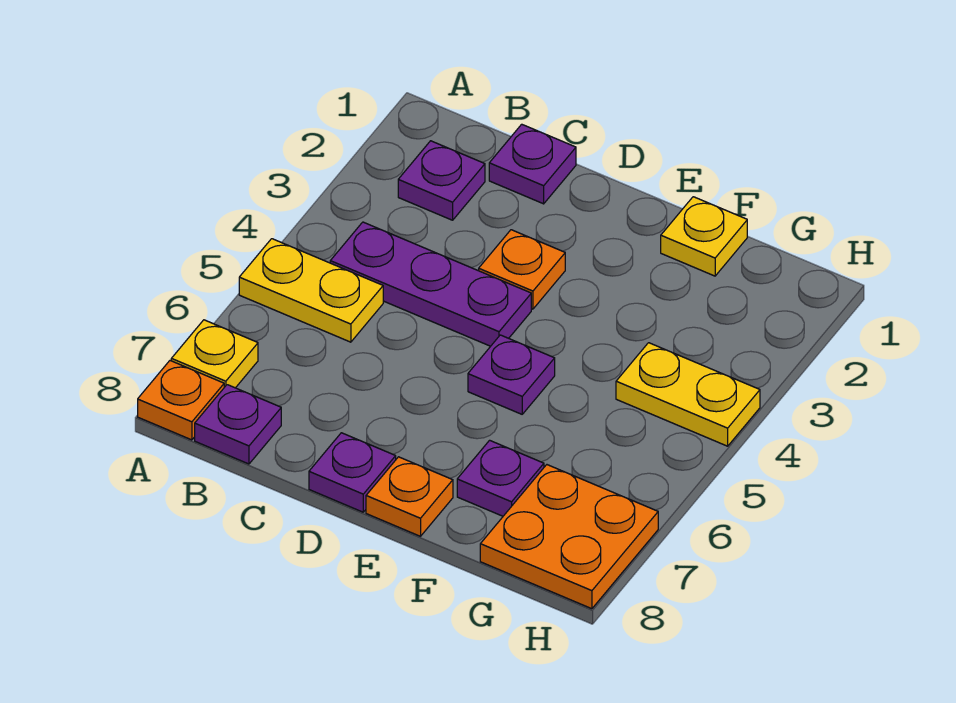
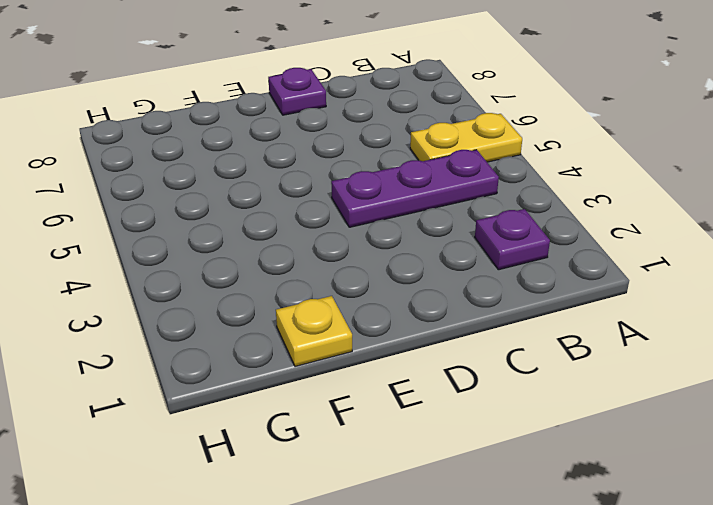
none -> yellow 1x1 plate [171,320,258,388]
none -> orange 1x1 plate [138,361,224,440]
none -> purple 1x1 plate [195,385,281,464]

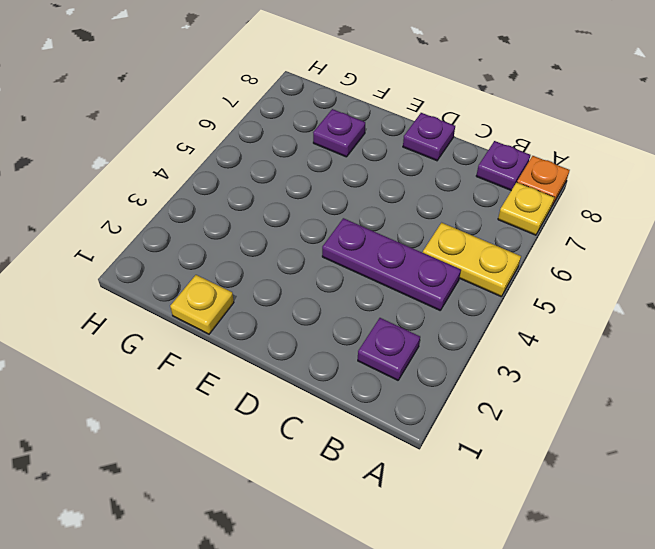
none -> purple 1x1 plate [489,124,576,204]
none -> orange 1x1 plate [479,230,565,309]
none -> purple 1x1 plate [468,335,555,414]

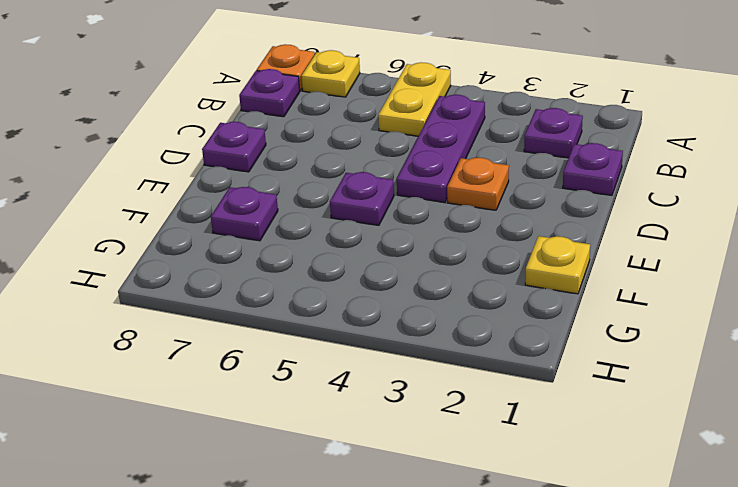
none -> orange 1x1 plate [366,457,453,536]
none -> yellow 1x2 plate [616,343,760,446]
none -> orange 2x2 plate [480,465,658,609]

